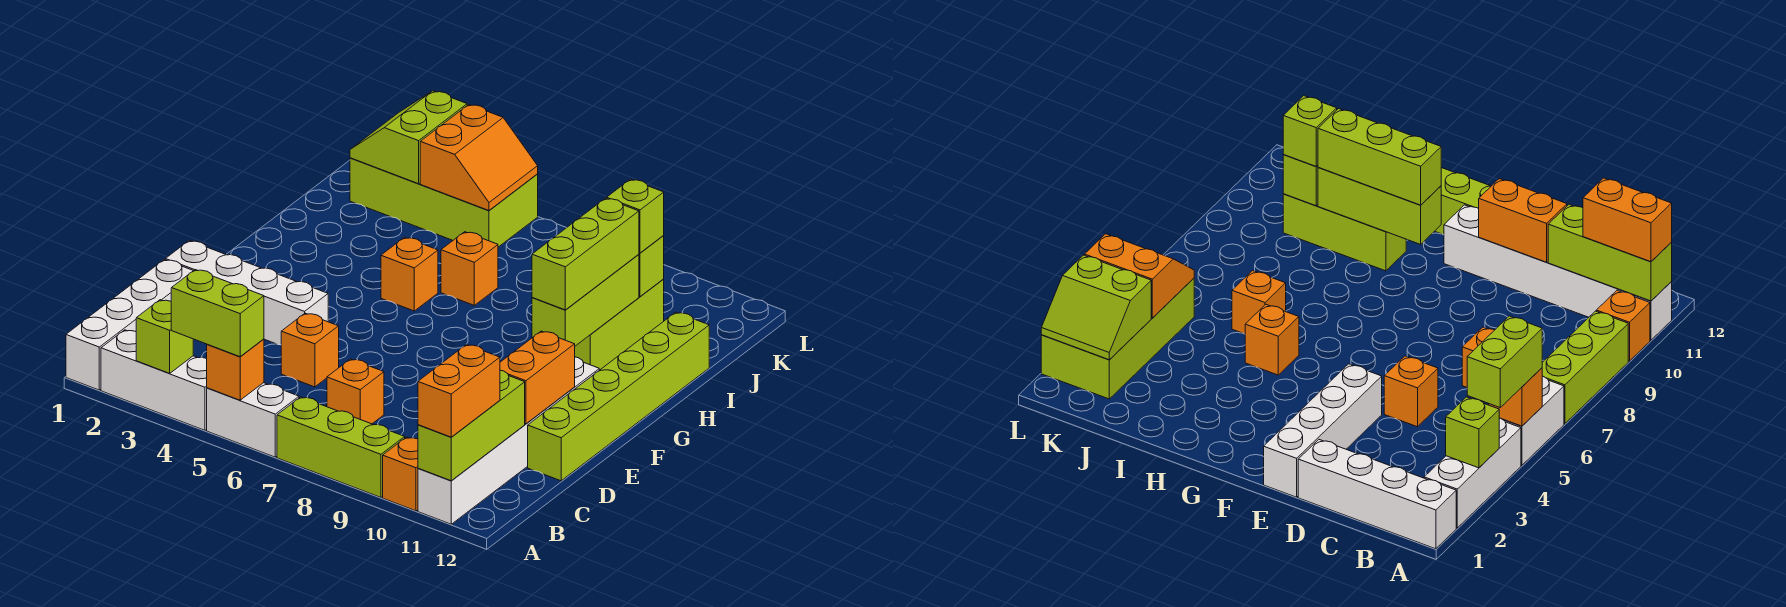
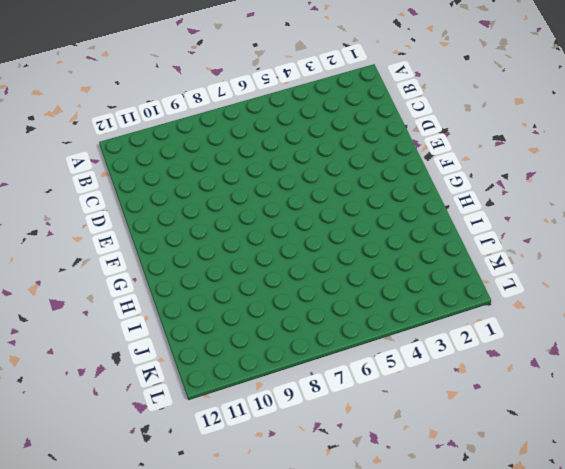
none -> white 1x4 brick [66,260,193,390]
none -> white 1x3 brick [101,330,207,430]
none -> white 1x2 brick [207,383,299,457]

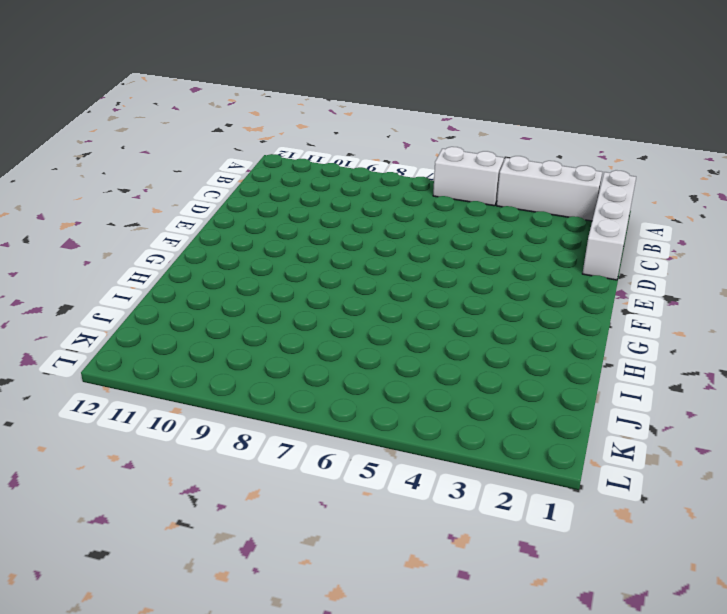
none -> lime 1x3 brick [277,397,405,497]
none -> orange 1x1 brick [383,437,418,511]
none -> white 1x6 brick [418,357,599,524]

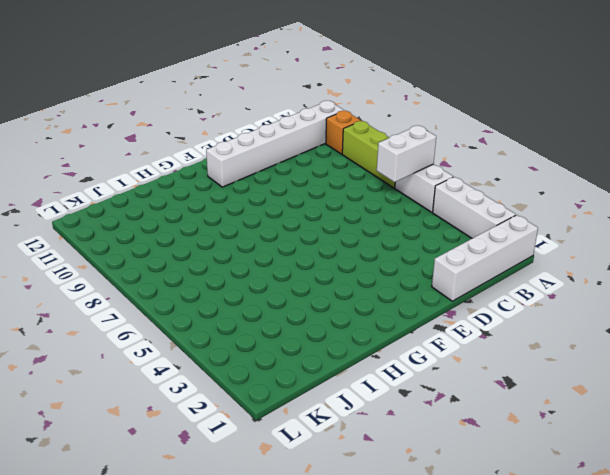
white 1x2 brick [377,126,436,182] -> none
none -> orange 1x1 brick [327,359,384,424]
none -> orange 1x1 brick [281,313,339,387]
none -> lime 1x6 brick [528,312,709,481]

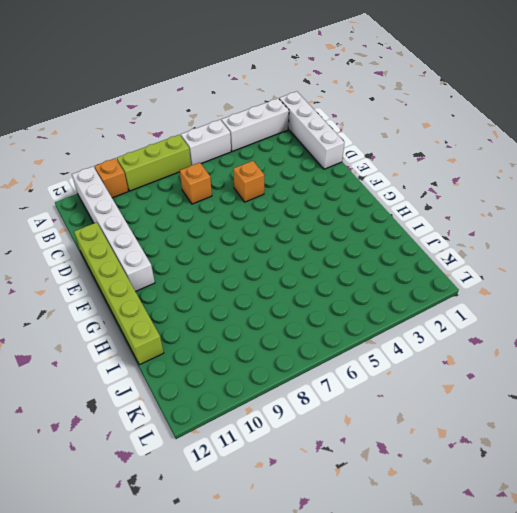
none -> white 1x4 brick [165,241,328,345]
none -> orange 1x1 brick [381,237,438,311]
none -> lime 1x3 brick [575,279,664,370]

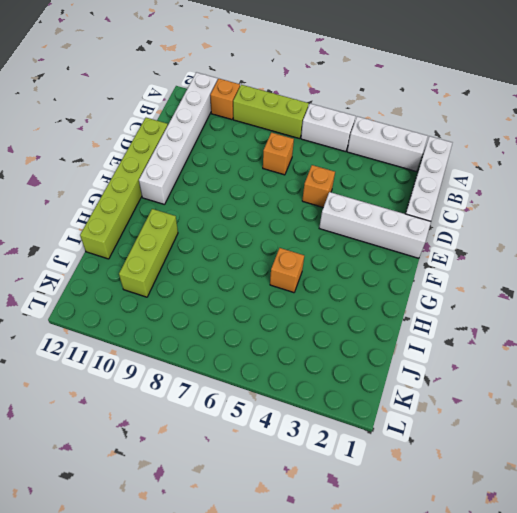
none -> orange 1x1 brick [441,232,498,305]
none -> lime 2x4 brick [350,158,538,247]
none -> lime 1x1 brick [136,300,193,373]

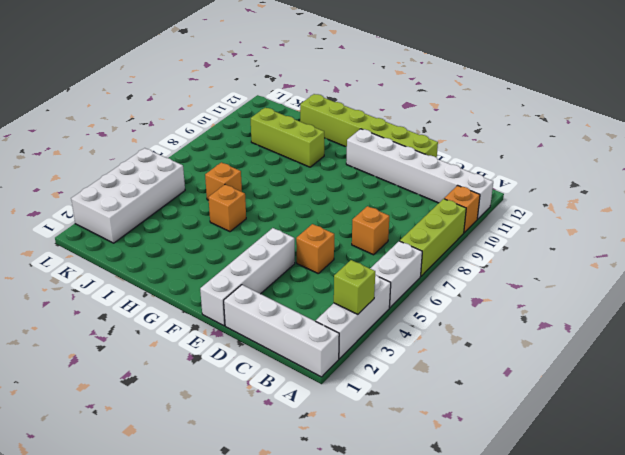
white 2x4 brick [71,148,185,243] -> lime 2x4 brick [350,158,538,247]
none -> orange 1x1 brick [207,339,264,400]
none -> lime 1x3 brick [418,370,525,481]
none -> orange 1x2 brick [500,331,575,424]

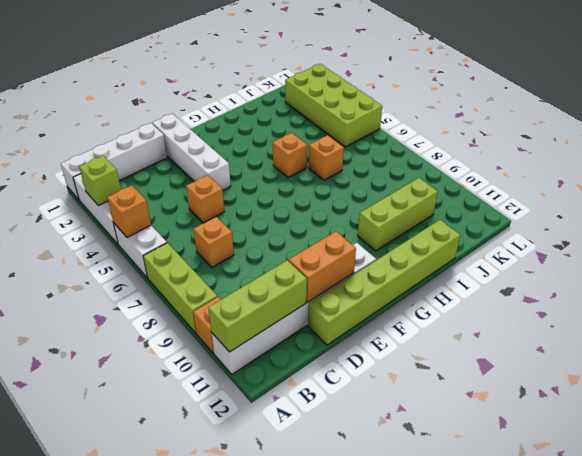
none -> lime 1x3 brick [532,254,639,346]
none -> lime 1x1 brick [639,236,664,297]
none -> lime 2x2 slope [350,91,467,184]

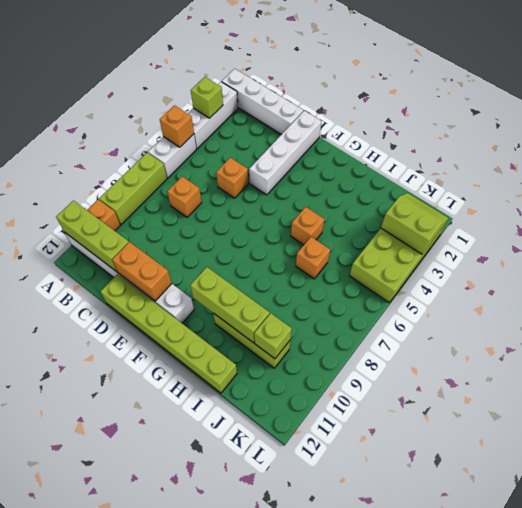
none -> orange 2x2 slope [420,105,538,210]
none -> lime 1x2 brick [171,270,264,357]
none -> orange 1x2 brick [418,344,500,437]

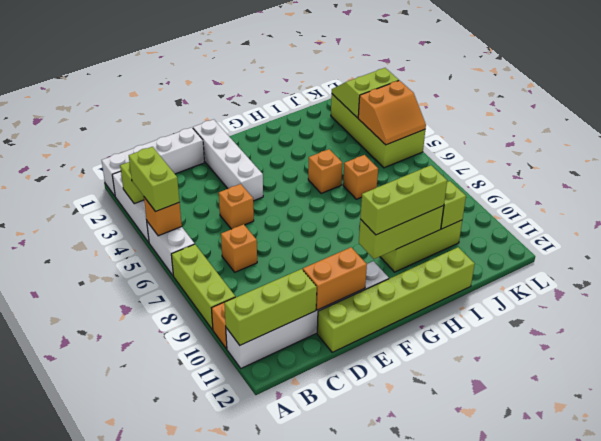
none -> orange 1x2 brick [418,344,500,437]
none -> lime 1x1 brick [607,179,664,253]

